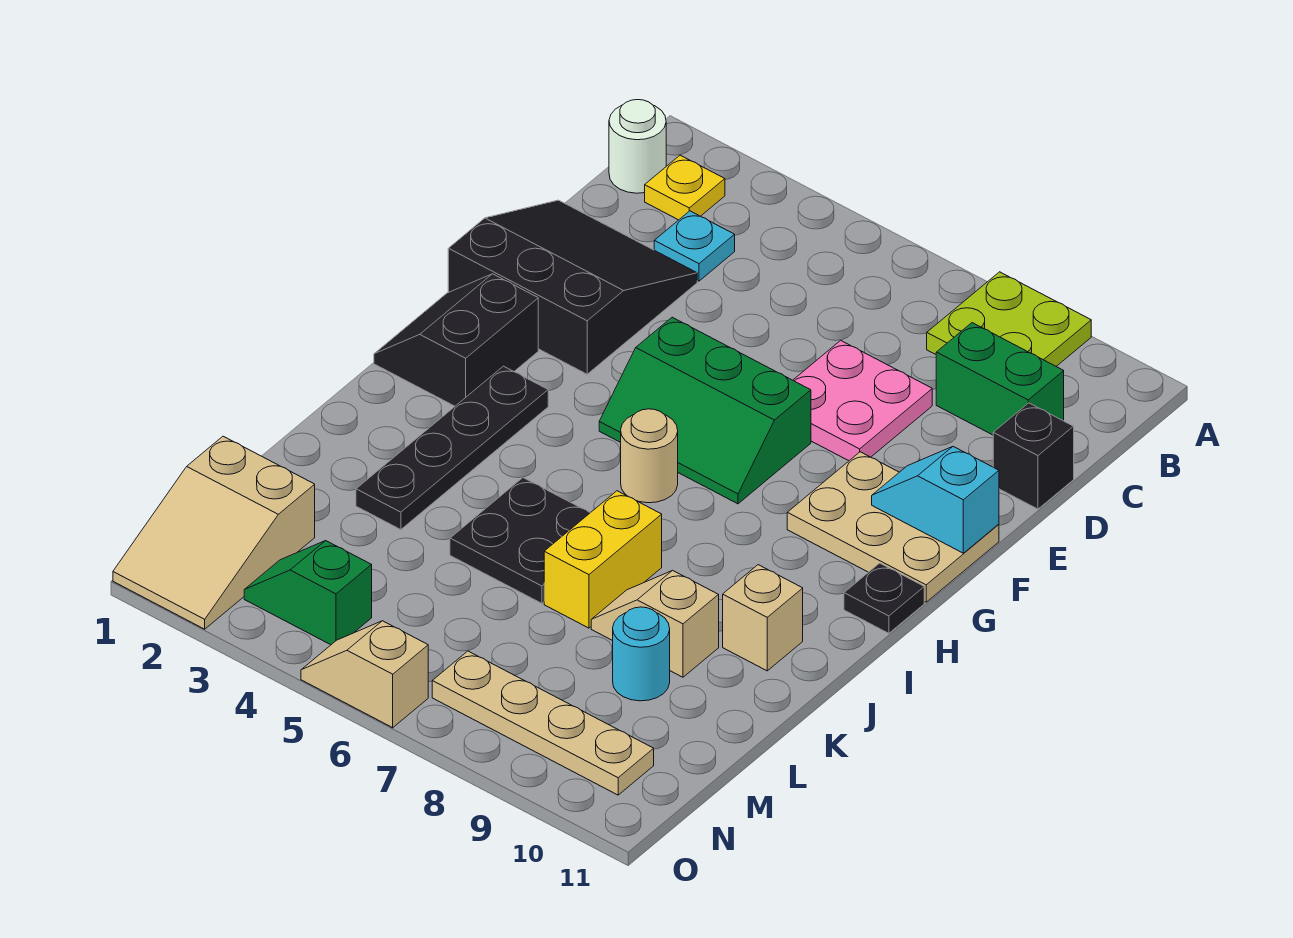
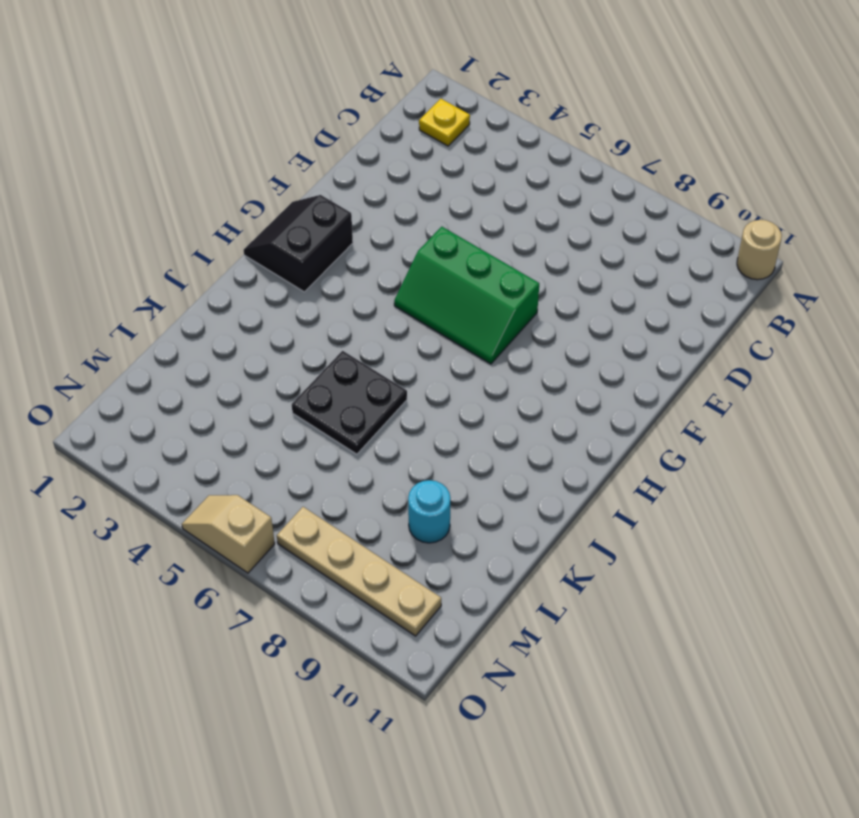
tan 1x1 round brick [737,220,782,280] -> tan 1x1 round brick moved to [621,409,678,503]
none -> lime 2x2 plate [927,272,1091,366]
none -> white 1x1 round brick [609,100,666,193]
none -> cyan 1x1 plate [654,211,735,281]

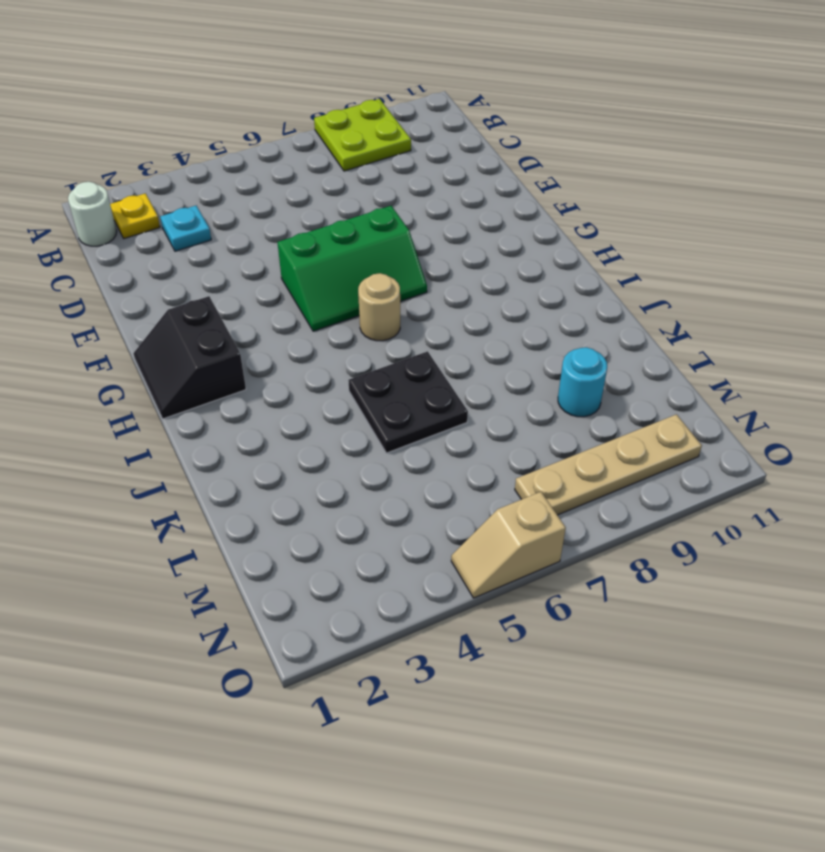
none -> green 1x2 brick [936,323,1064,435]
none -> black 3x3 slope [448,200,697,374]
none -> pink 2x2 plate [793,340,932,461]

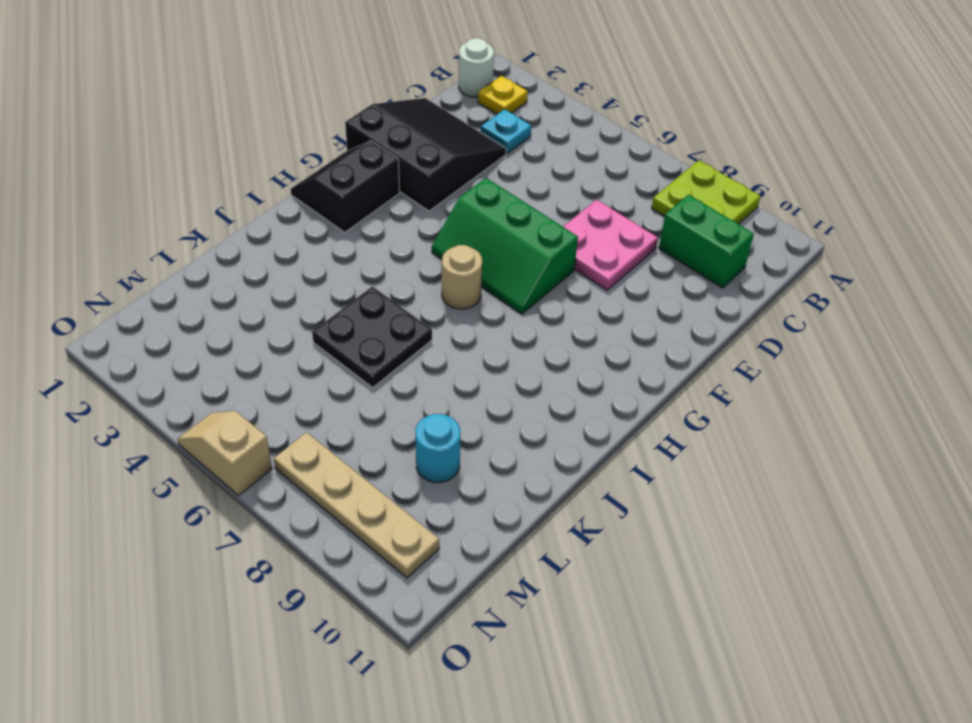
none -> black 1x1 brick [993,403,1074,509]
none -> tan 2x3 plate [787,452,999,602]
none -> black 1x4 plate [356,366,548,530]

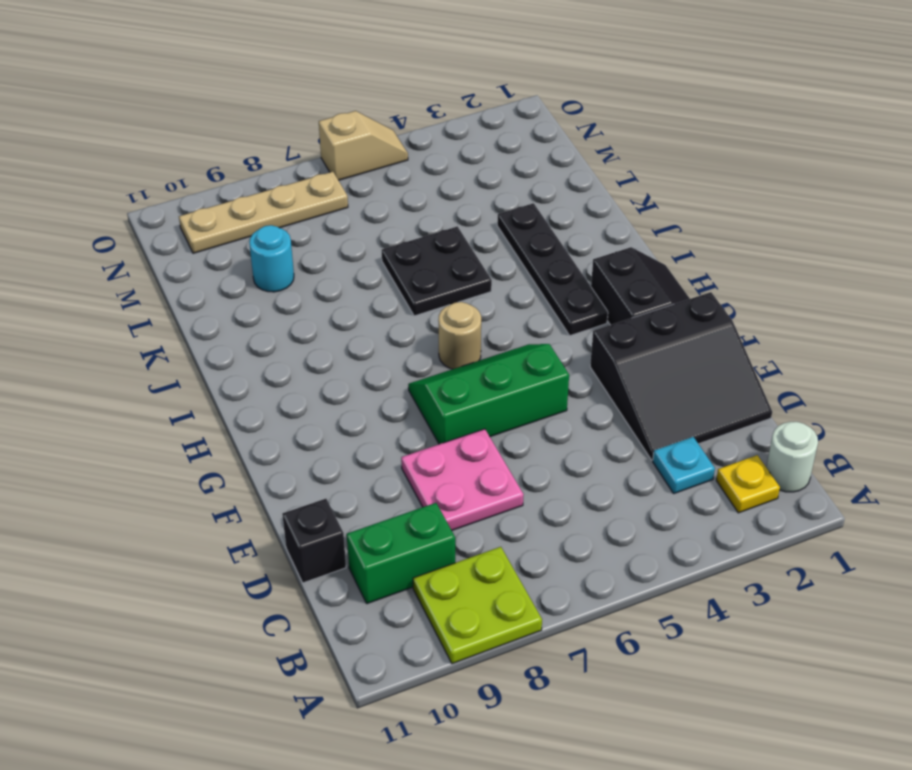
none -> tan 2x3 plate [787,452,999,602]
none -> black 1x1 plate [844,563,924,633]
none -> yellow 1x2 brick [544,491,662,628]

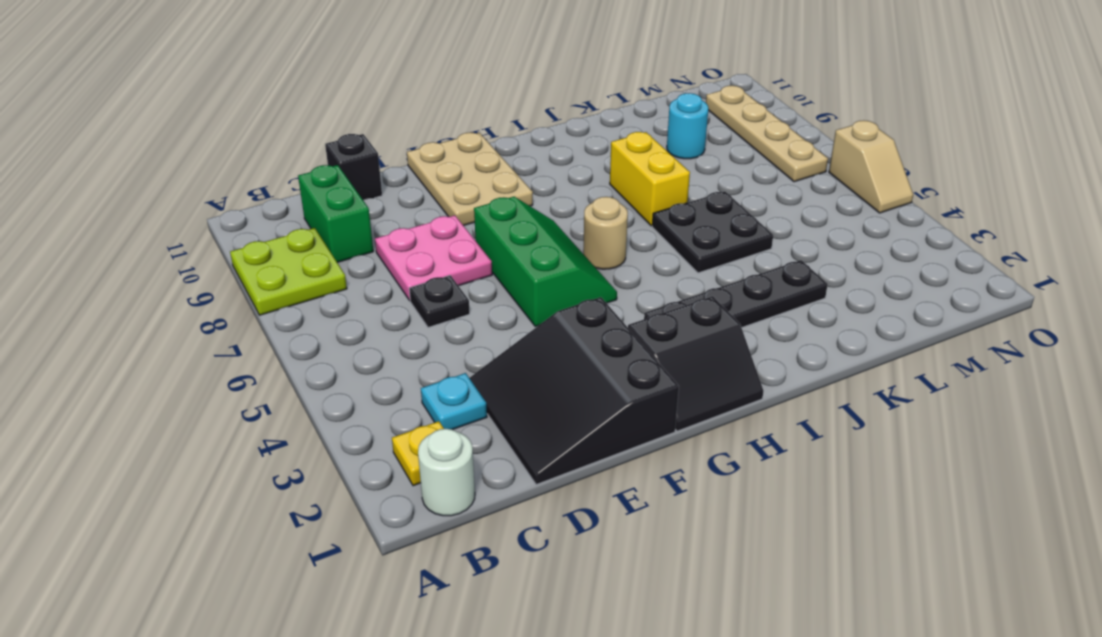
black 1x1 plate [409,275,470,327] -> black 1x1 plate moved to [844,563,924,633]
yellow 1x2 brick [610,132,690,226] -> yellow 1x2 brick turned to [544,491,662,628]
none -> tan 1x1 brick [723,565,803,671]
none -> tan 1x2 slope [591,570,719,677]
none -> tan 2x3 slope [113,436,315,629]

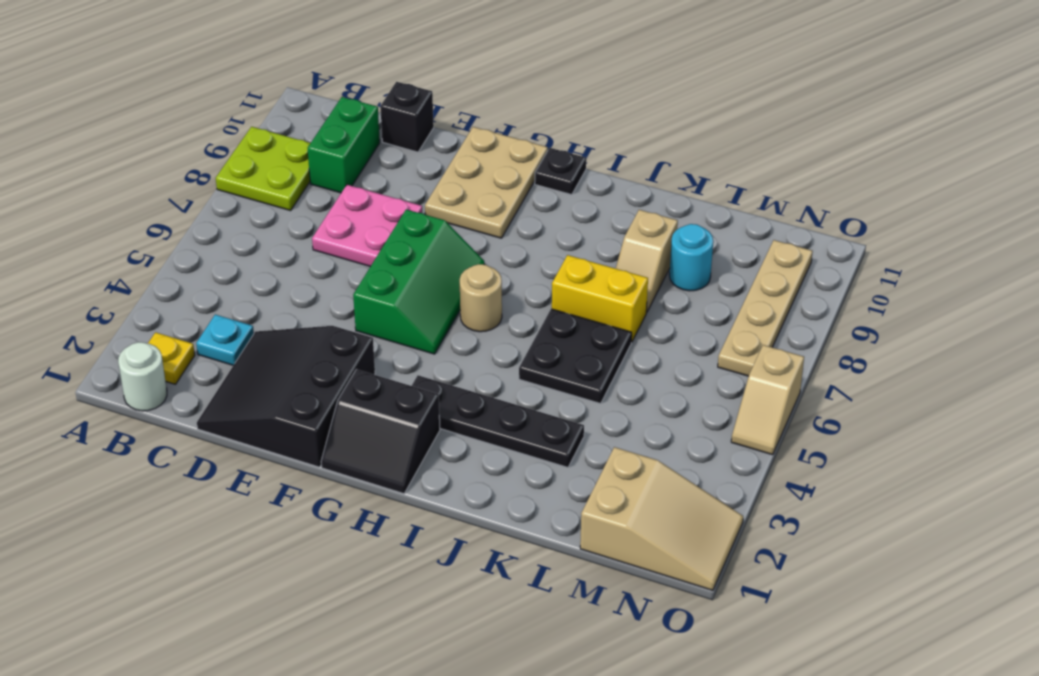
none -> tan 1x1 brick [723,565,803,671]
none -> green 1x2 slope [244,541,372,645]
none -> cyan 1x2 slope [872,447,999,553]

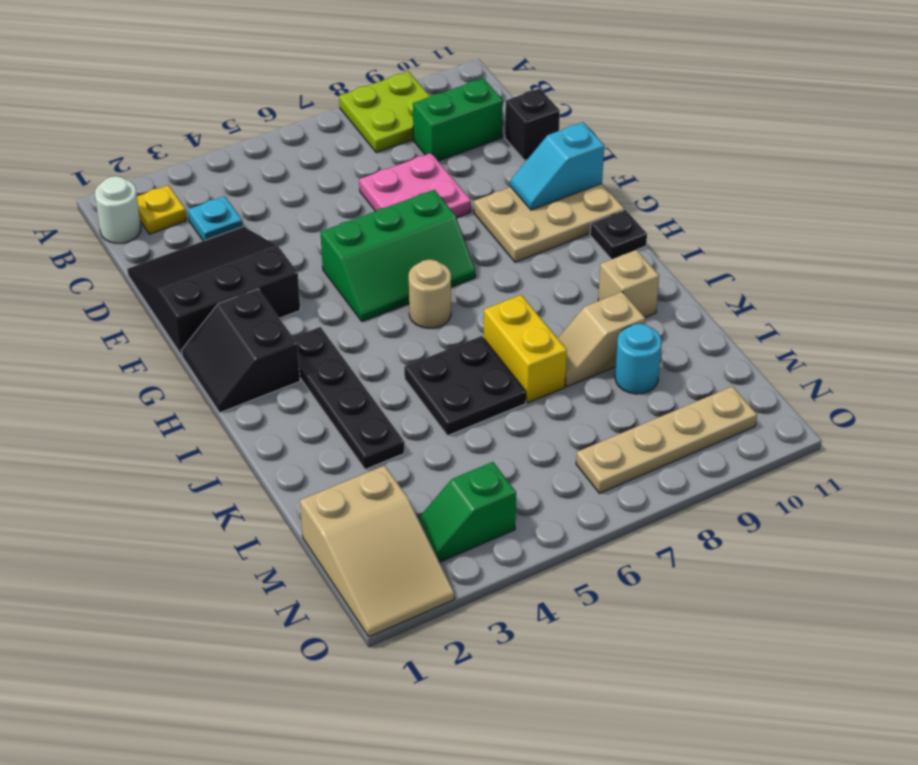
none -> tan 1x2 slope [301,621,428,728]

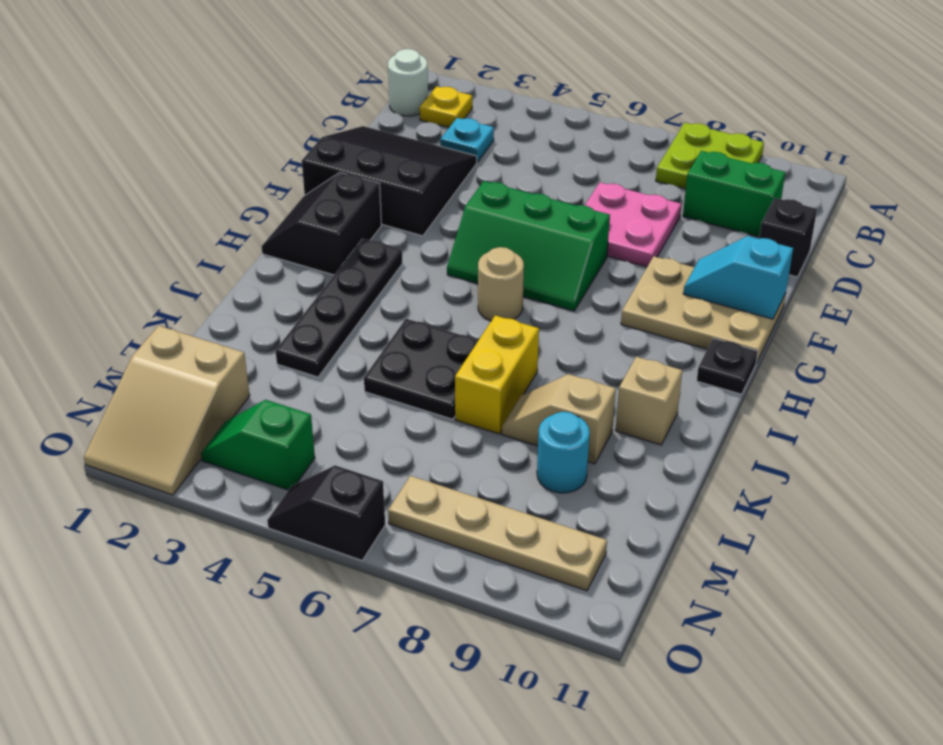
black 1x2 slope [267,465,385,560] -> tan 1x2 slope [301,621,428,728]

